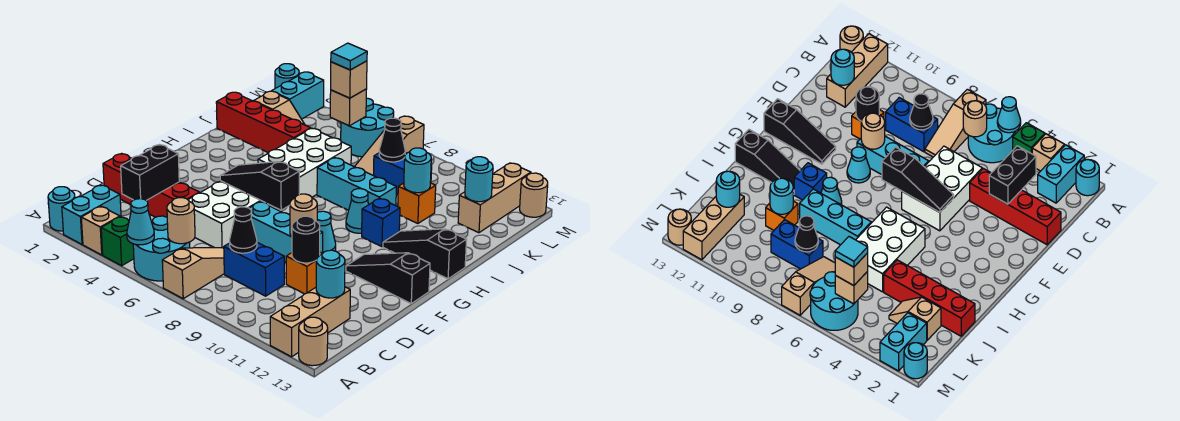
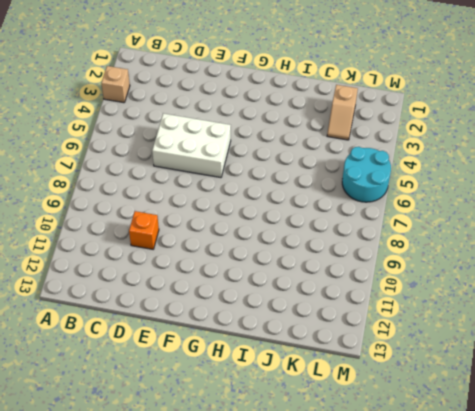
none -> cyan 1x1 round brick [48,187,75,231]
none -> cyan 1x2 brick [62,185,121,244]
none -> green 1x1 brick [101,217,134,266]
none -> cyan 2x2 round brick [133,216,190,281]

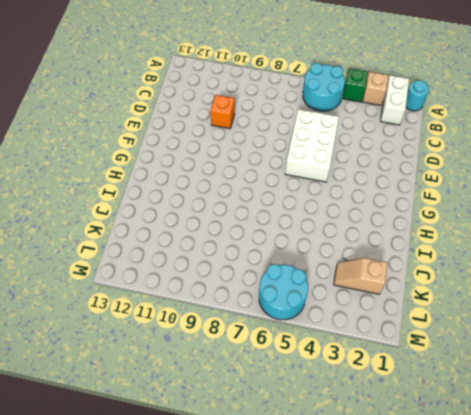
white 1x2 brick [381,75,409,125] -> cyan 1x2 brick [62,185,121,244]
none -> tan 1x3 slope [162,248,224,299]
none -> tan 1x3 brick [270,287,350,357]
none -> tan 1x1 round brick [299,317,328,366]
none -> blue 1x2 brick [224,243,284,296]

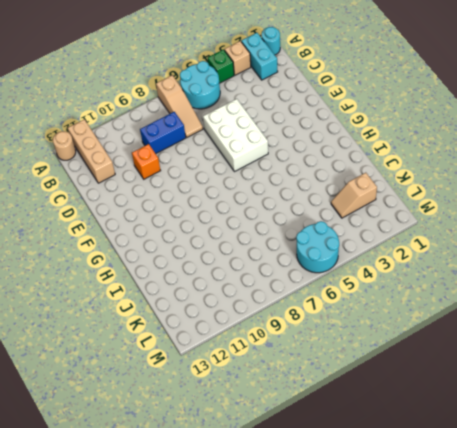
none -> red 1x4 brick [103,153,199,217]
none -> cyan 1x3 brick [249,202,323,262]
none -> cyan 1x1 cone [317,211,336,253]
none -> black 1x3 slope [346,253,430,303]

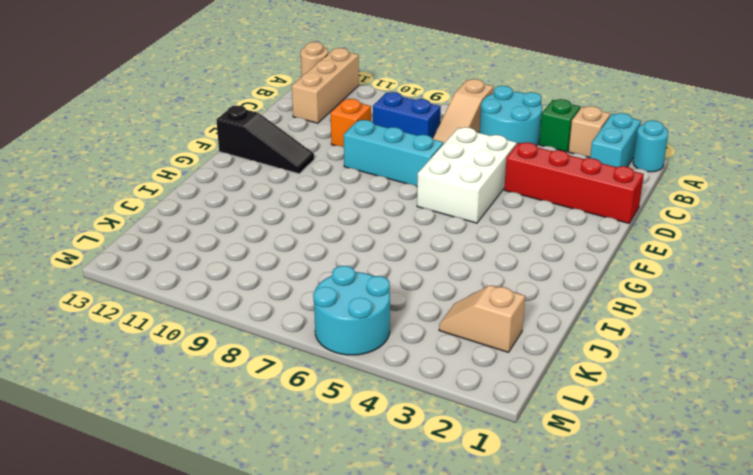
none -> cyan 1x1 cone [317,211,336,253]
none -> white 2x3 brick [258,129,351,197]
none -> cyan 1x1 cone [346,189,369,233]
none -> blue 1x1 brick [362,198,400,247]

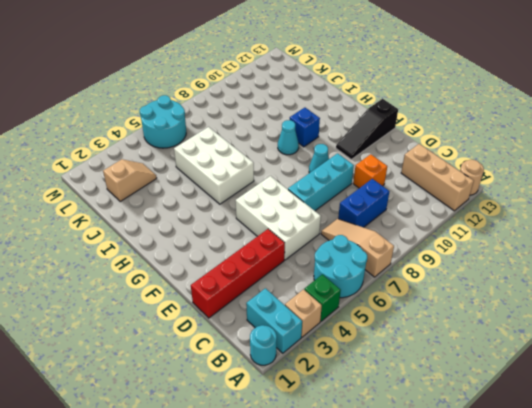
none -> black 1x3 slope [383,229,467,279]
none -> cyan 1x3 brick [317,158,397,210]
none -> red 1x4 brick [216,92,311,153]
none -> orange 1x1 brick [398,183,436,224]

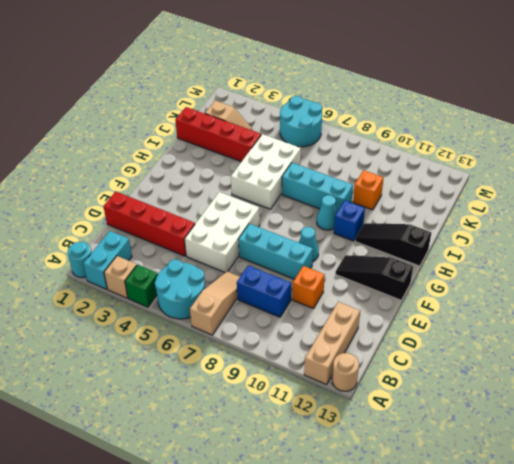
none -> tan 1x3 slope [355,116,424,175]
none -> blue 1x2 brick [373,153,432,195]
none -> tan 1x3 brick [458,163,531,233]
none -> cyan 1x2 brick [272,72,324,119]

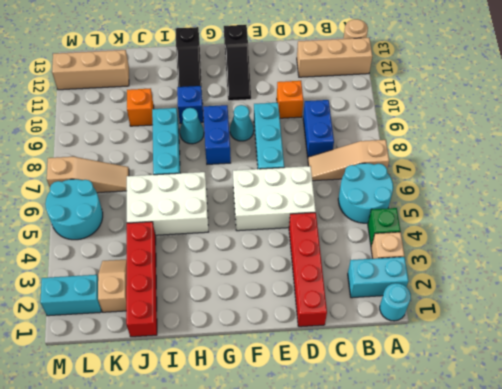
blue 1x2 brick [203,105,231,164] -> blue 1x2 brick moved to [373,153,432,195]
none -> cyan 1x1 round brick [275,64,299,88]
none -> tan 1x1 round brick [520,173,548,217]
none -> cyan 1x1 cone [127,199,154,245]
none -> tan 1x1 round brick [167,198,195,244]

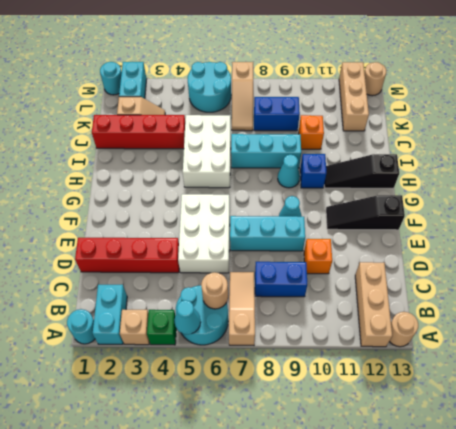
none -> black 1x2 brick [121,145,179,200]
none -> black 1x1 cone [230,207,257,253]
none -> cyan 1x1 round brick [316,250,345,298]
none -> black 1x1 round brick [292,216,320,263]

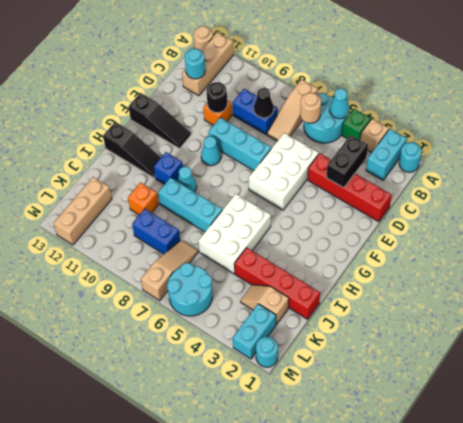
none -> tan 1x1 round brick [520,173,548,217]
none -> tan 1x1 round brick [290,194,317,236]
none -> black 1x3 slope [220,162,299,210]
none -> cyan 1x1 round brick [404,148,431,193]

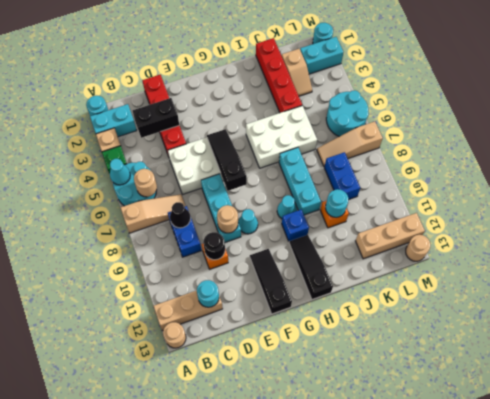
none -> black 1x1 cone [379,118,405,162]
none -> cyan 1x1 round brick [465,157,493,202]
none -> tan 1x1 brick [330,89,367,126]
none -> tan 1x1 brick [331,61,367,98]

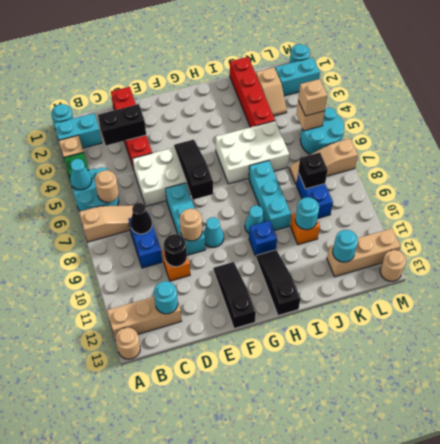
black 1x1 brick [298,152,328,189] -> black 1x1 cone [379,118,405,162]
none -> cyan 1x1 tile [331,43,367,70]

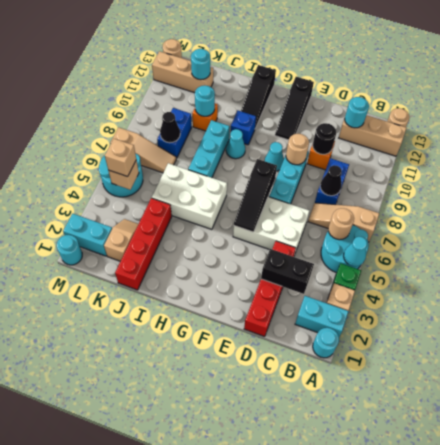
none -> cyan 1x1 tile [331,43,367,70]

